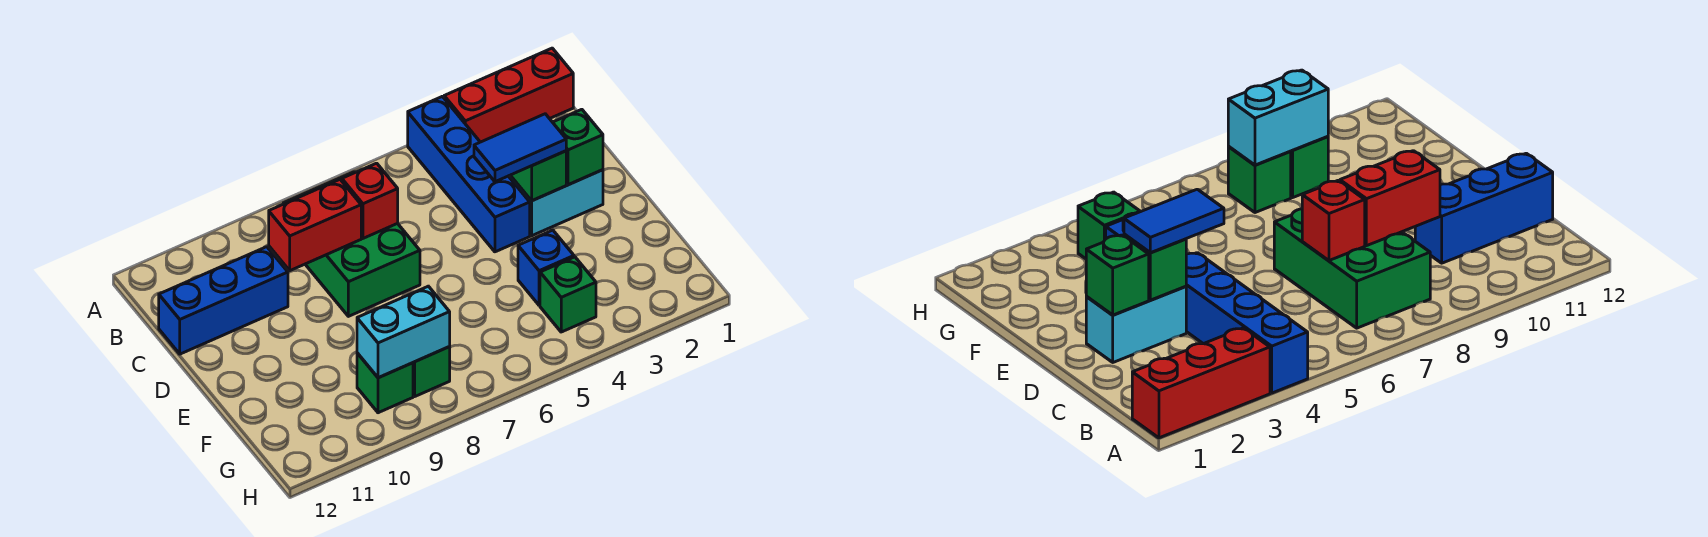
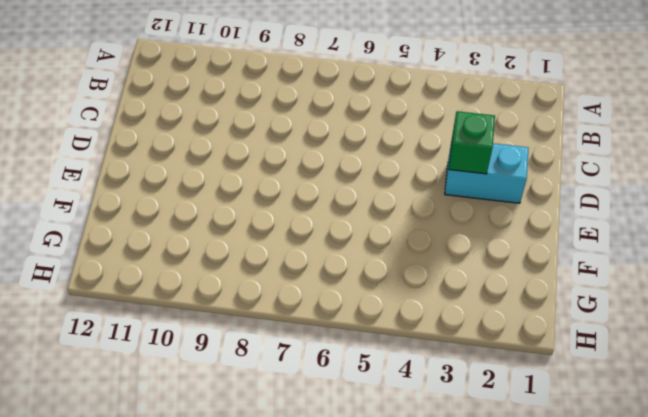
none -> red 1x3 brick [444,48,573,142]
none -> blue 1x4 brick [408,96,530,252]
none -> green 2x3 brick [283,172,420,316]

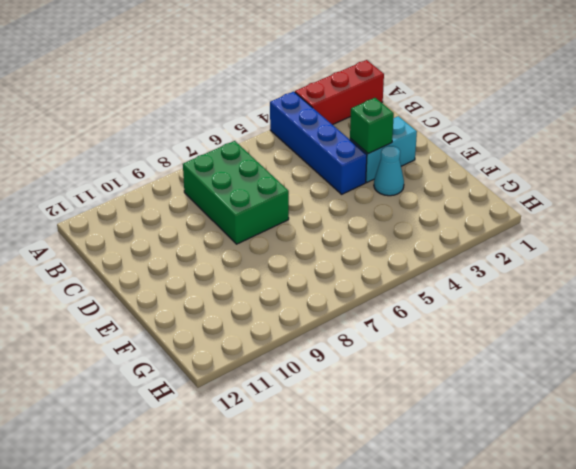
cyan 1x1 cone [374,146,404,196] -> none
none -> blue 1x3 brick [159,247,288,354]
none -> blue 1x1 brick [518,230,574,305]
none -> green 1x1 brick [540,257,596,332]

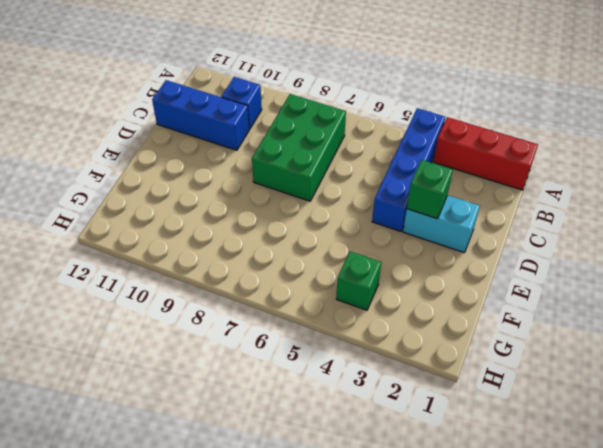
blue 1x1 brick [222,77,262,129] -> blue 1x1 brick moved to [518,230,574,305]
none -> green 1x1 brick [413,347,450,396]
none -> green 1x1 brick [357,353,413,413]
none -> red 1x1 brick [342,163,398,238]

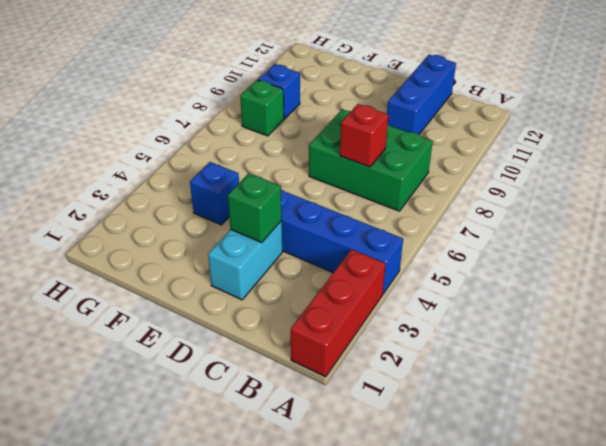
blue 1x1 brick [258,64,300,119] -> green 1x1 brick [357,353,413,413]
none -> green 1x1 brick [540,257,596,332]
none -> red 1x2 brick [269,180,361,271]
none -> green 1x1 brick [553,109,603,185]

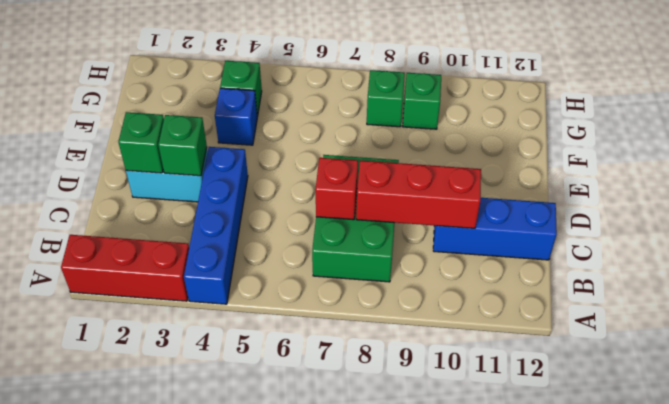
red 1x3 brick [356,161,481,228] -> red 1x2 brick [269,180,361,271]
none -> cyan 1x2 brick [357,286,450,378]
none -> blue 1x2 tile [474,114,566,182]

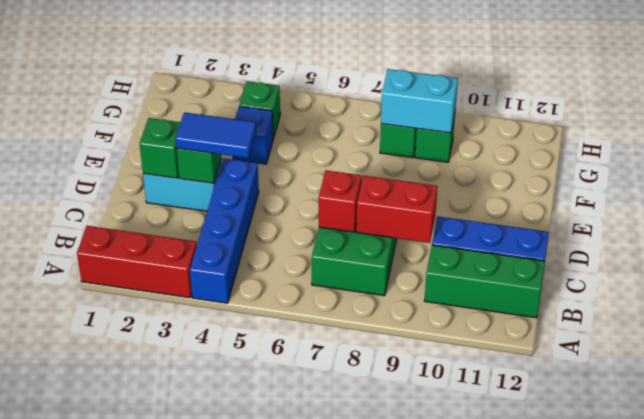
green 1x3 brick [425,245,545,318] -> none

